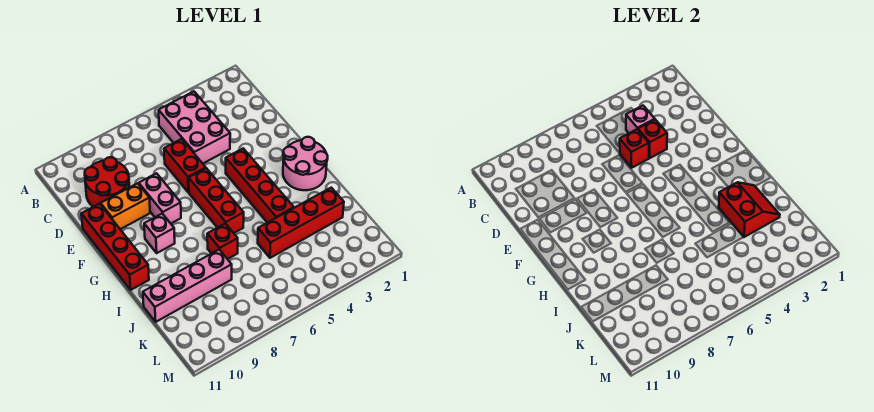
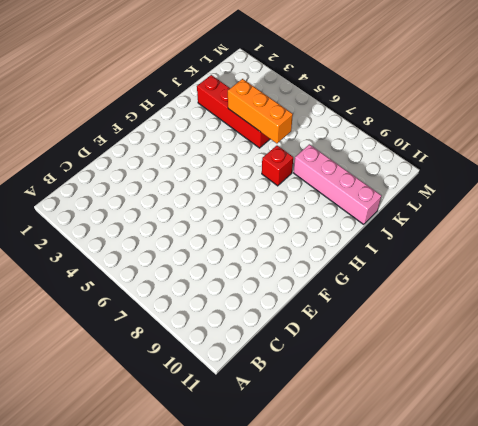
orange 1x3 brick [228,79,293,143] -> none
none -> pink 2x3 brick [159,92,230,163]
none -> red 2x2 round brick [85,157,129,207]
none -> red 1x2 brick [164,139,206,192]

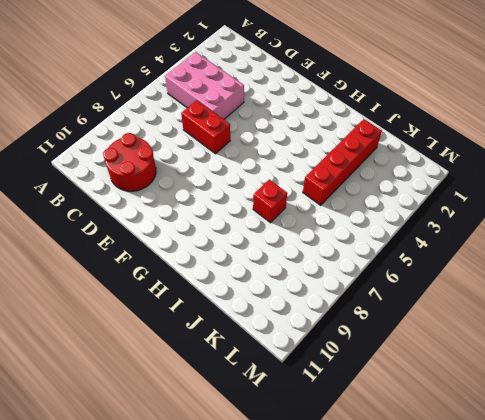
none -> pink 1x2 brick [139,173,181,223]
none -> orange 1x2 brick [101,183,150,229]
none -> red 1x4 brick [81,204,149,290]

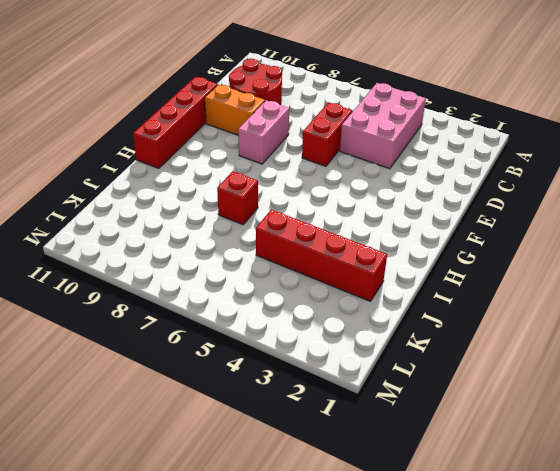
none -> red 1x4 brick [226,149,294,223]
none -> red 1x3 brick [189,168,244,233]
none -> pink 2x2 round brick [283,137,328,190]

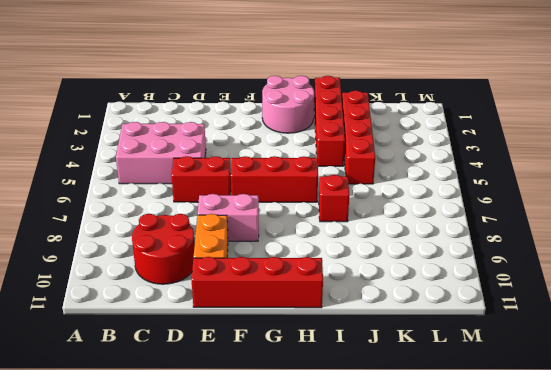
red 1x4 brick [314,76,345,166] -> red 1x4 brick turned to [226,149,294,223]
none -> pink 1x1 brick [144,214,175,253]
none -> pink 1x4 brick [143,250,232,322]
none -> pink 1x1 brick [626,106,655,133]

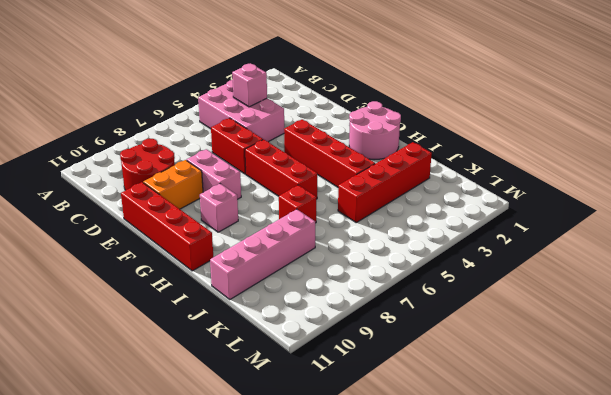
none -> red 1x1 brick [638,120,667,158]
none -> red 1x1 brick [620,129,649,168]
none -> red 2x2 slope [719,182,780,237]

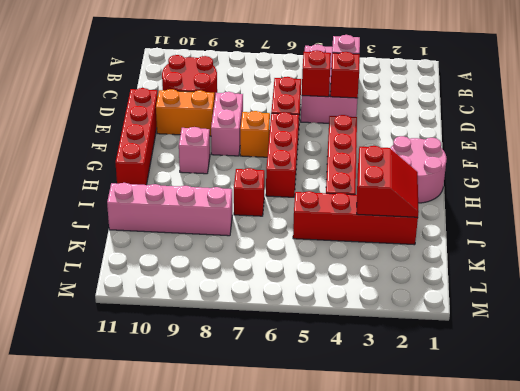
orange 1x1 brick [240,111,270,157] -> none

